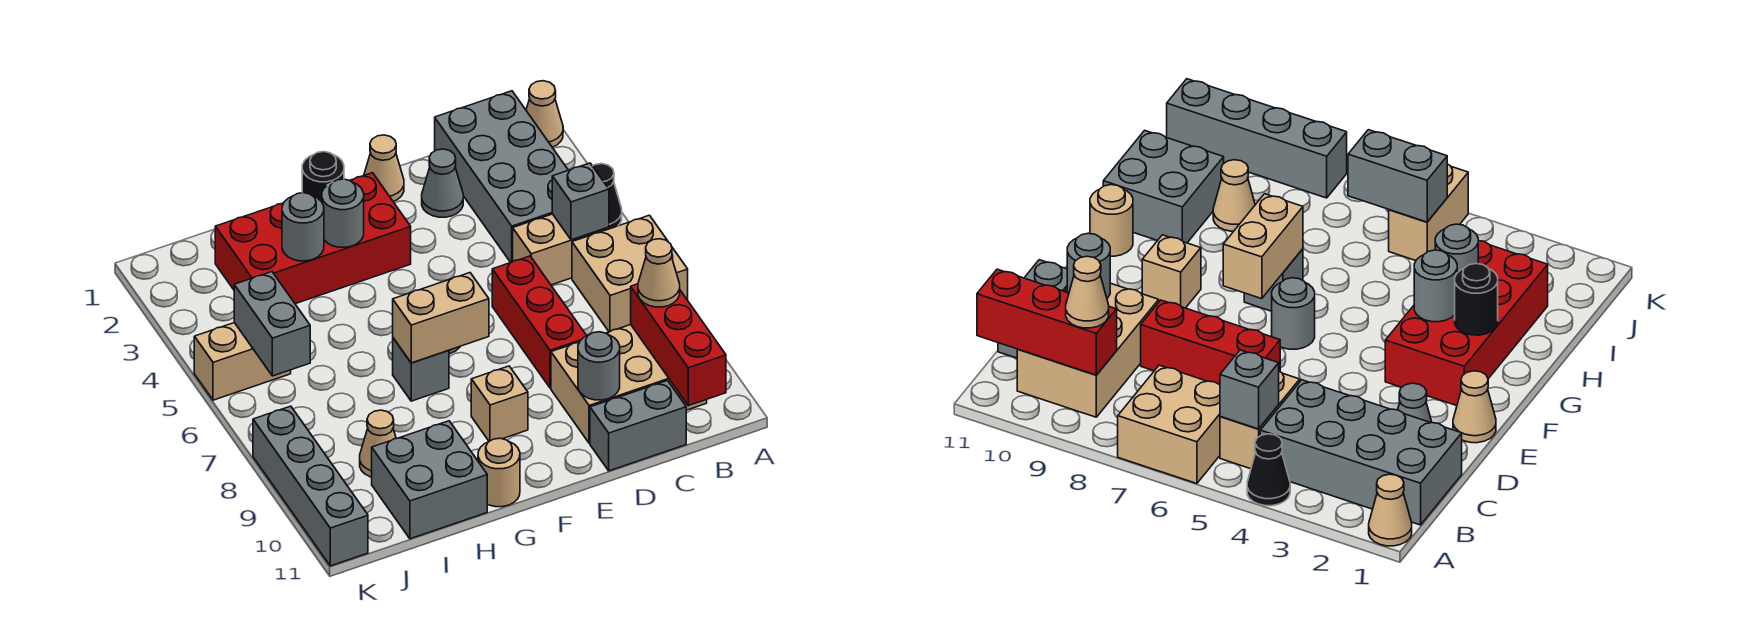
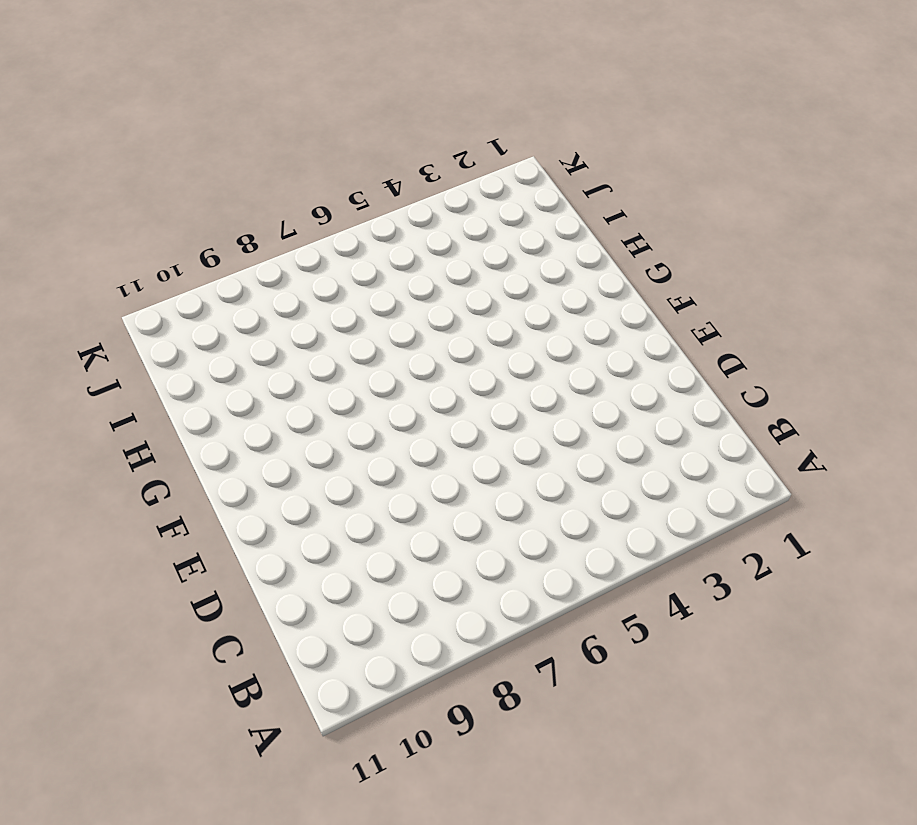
none -> tan 1x1 cone [526,81,563,147]
none -> black 1x1 cone [593,164,622,229]
none -> tan 2x2 brick [572,215,688,332]

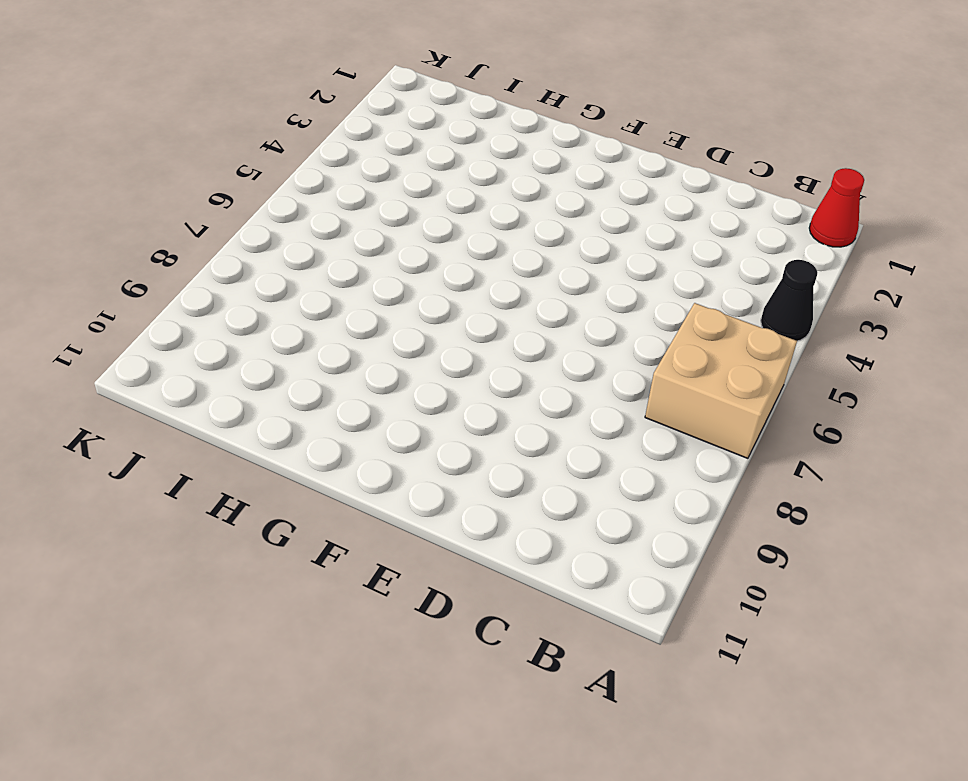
red 1x1 cone [809,168,864,247] -> tan 1x1 cone [526,81,563,147]
none -> grey 2x4 brick [435,91,568,262]
none -> tan 1x2 brick [513,214,609,285]
none -> tan 2x3 brick [551,325,707,443]

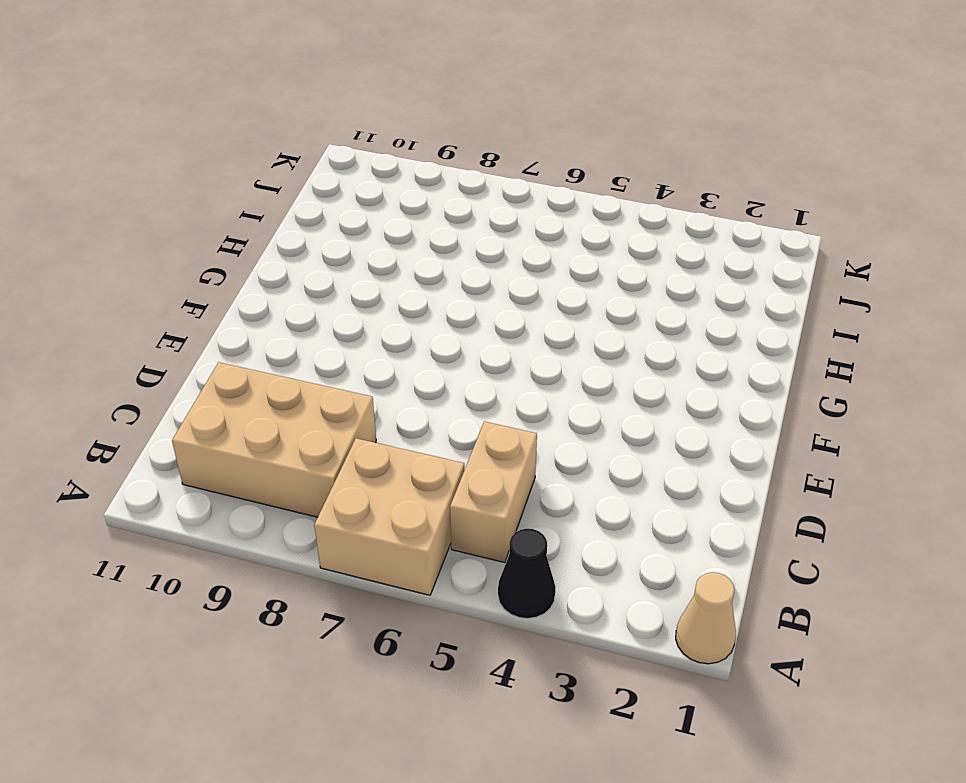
tan 2x3 brick [172,362,376,517] -> tan 2x3 brick turned to [551,325,707,443]
none -> grey 2x4 brick [435,91,568,262]
none -> grey 1x2 brick [590,381,686,471]
none -> grey 1x1 cone [422,149,463,217]

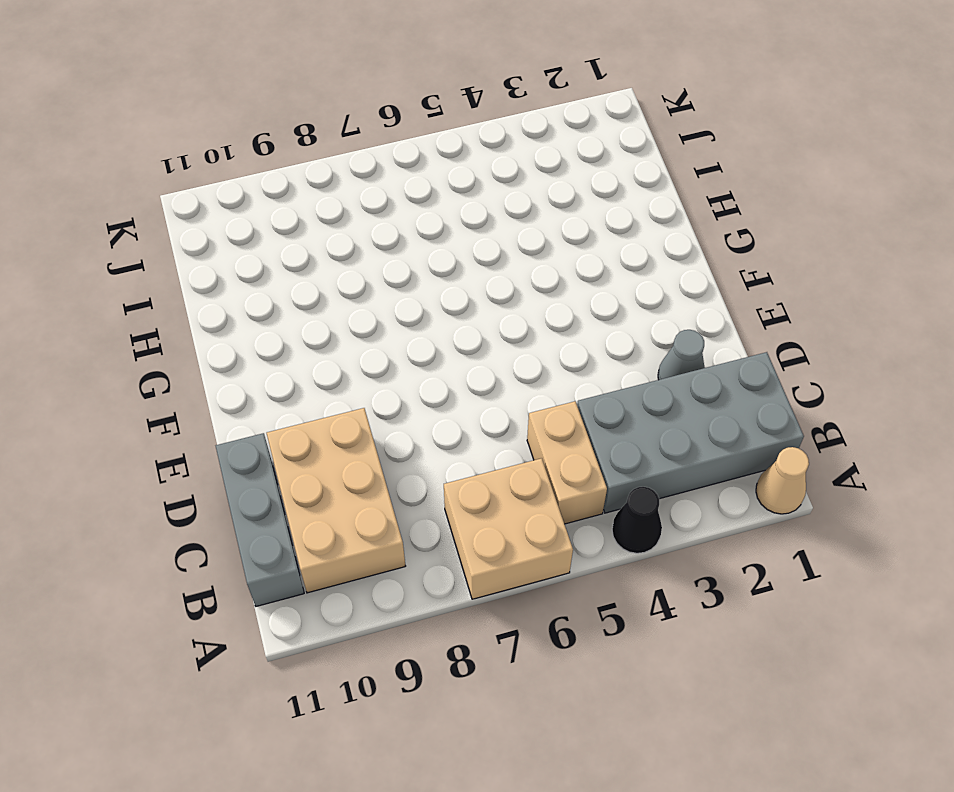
grey 1x3 brick [216,433,304,606] -> grey 1x2 brick [590,381,686,471]
none -> red 1x3 brick [492,256,587,388]
none -> tan 1x1 cone [364,135,404,202]
none -> red 2x4 brick [215,173,411,304]

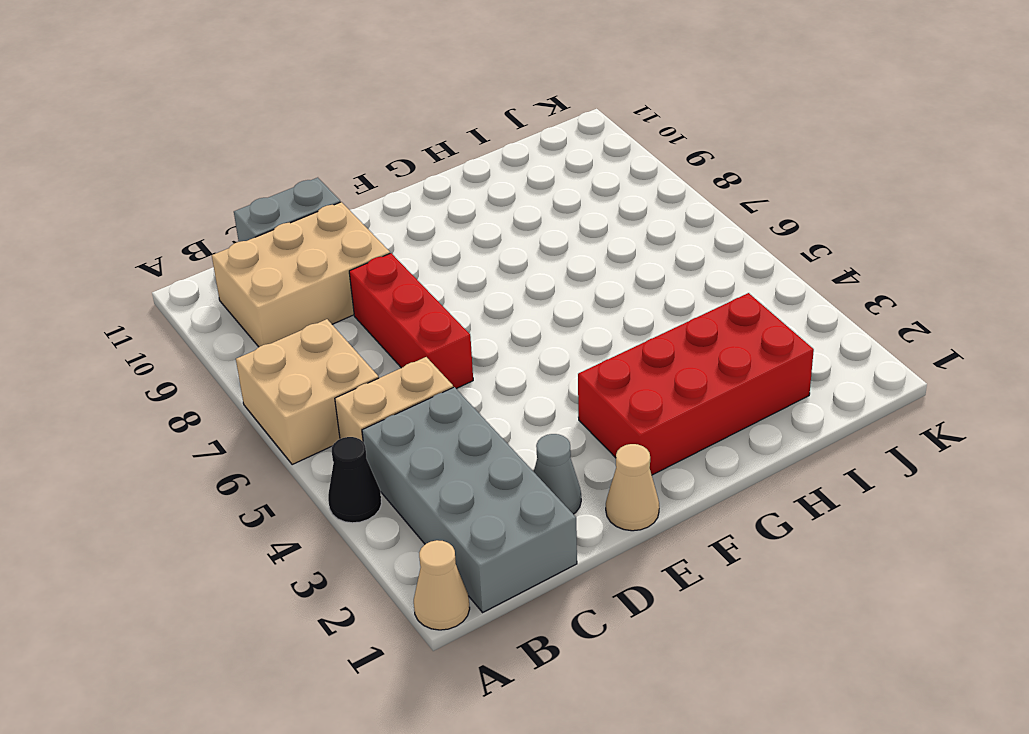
none -> grey 1x1 round brick [1272,278,1315,349]
none -> tan 1x1 brick [471,366,528,441]
none -> grey 1x1 brick [393,338,449,401]

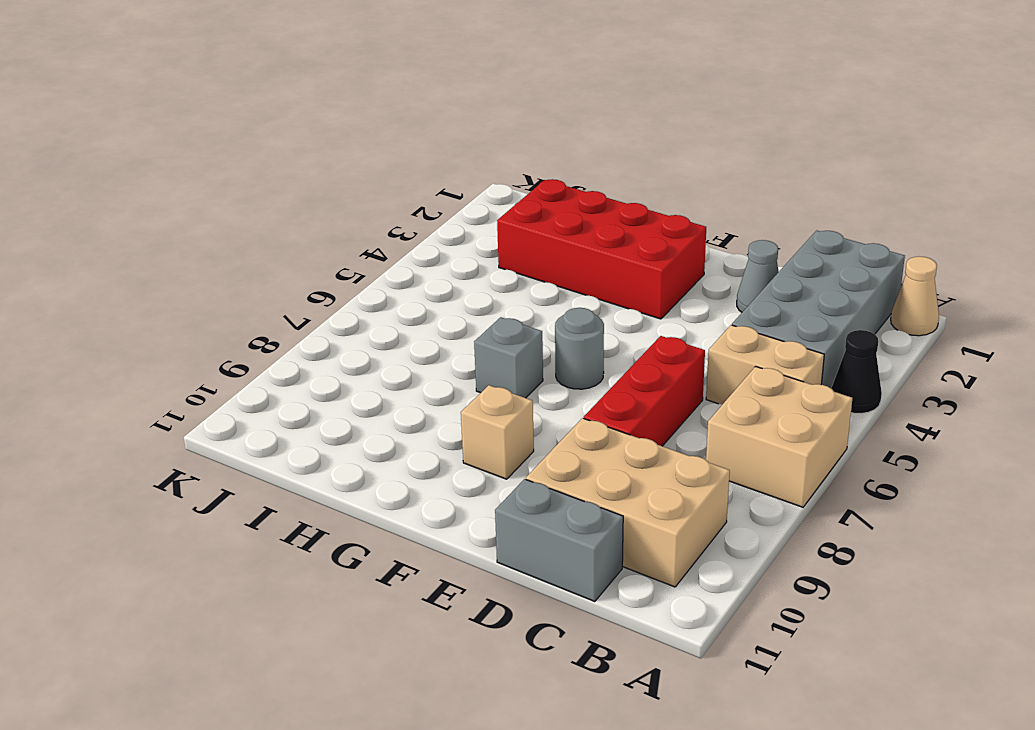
none -> tan 1x1 cone [364,135,404,202]
none -> tan 1x1 round brick [478,438,520,507]
none -> grey 2x2 brick [372,421,487,539]

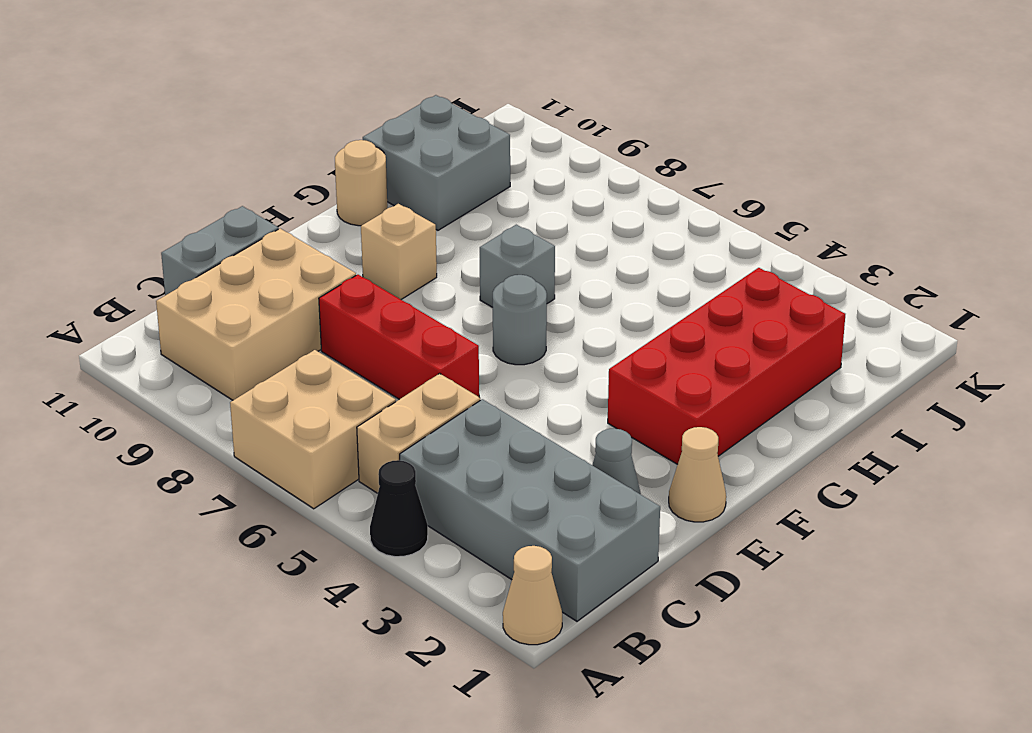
none -> tan 1x1 cone [360,410,396,477]
none -> tan 1x2 brick [194,323,291,400]
none -> grey 1x4 brick [253,406,368,566]

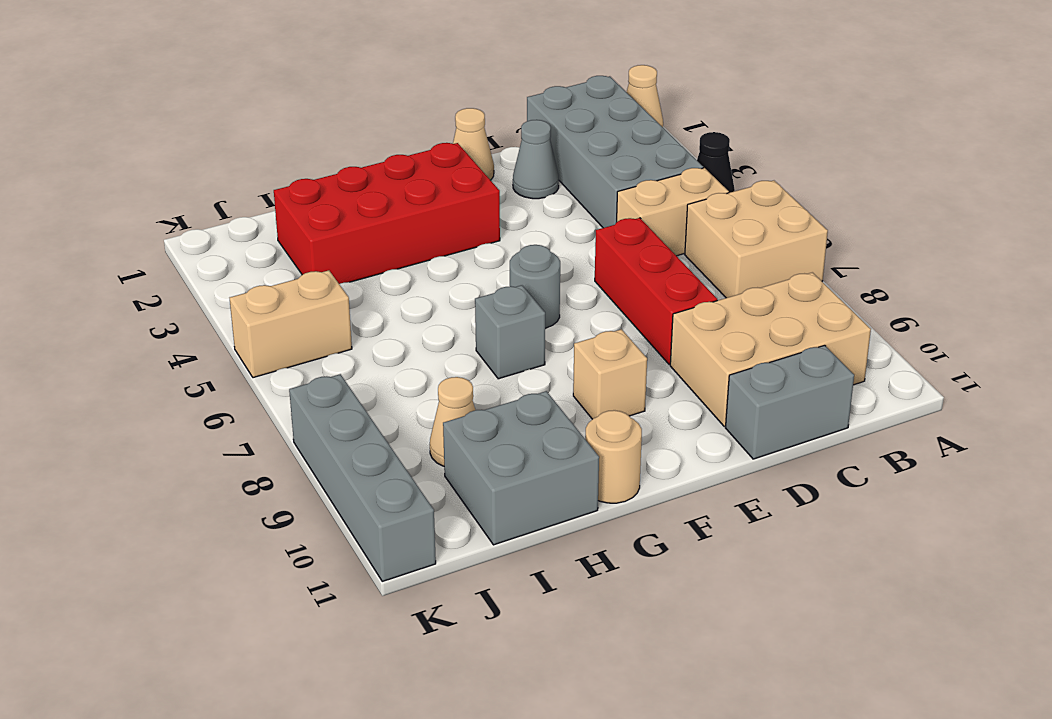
none -> grey 1x1 brick [552,163,609,240]
none -> red 1x3 brick [631,284,726,406]
none -> grey 1x1 round brick [578,332,620,400]

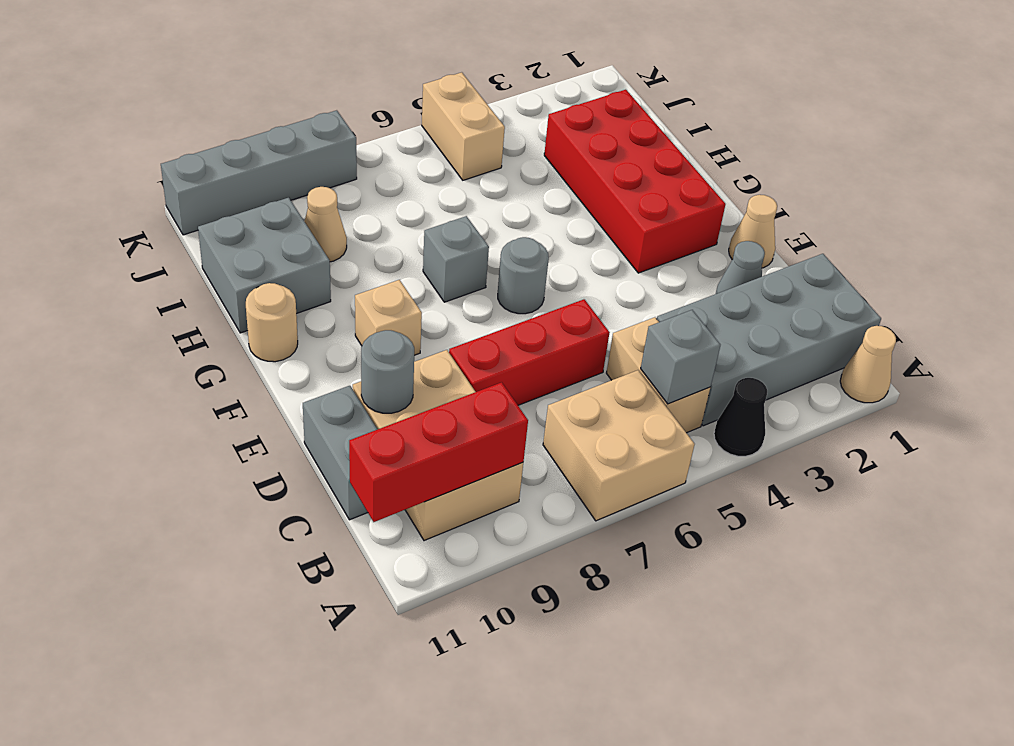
none -> tan 1x2 brick [393,273,489,363]
none -> black 1x1 round brick [302,152,344,202]
none -> grey 1x1 round brick [322,179,364,247]

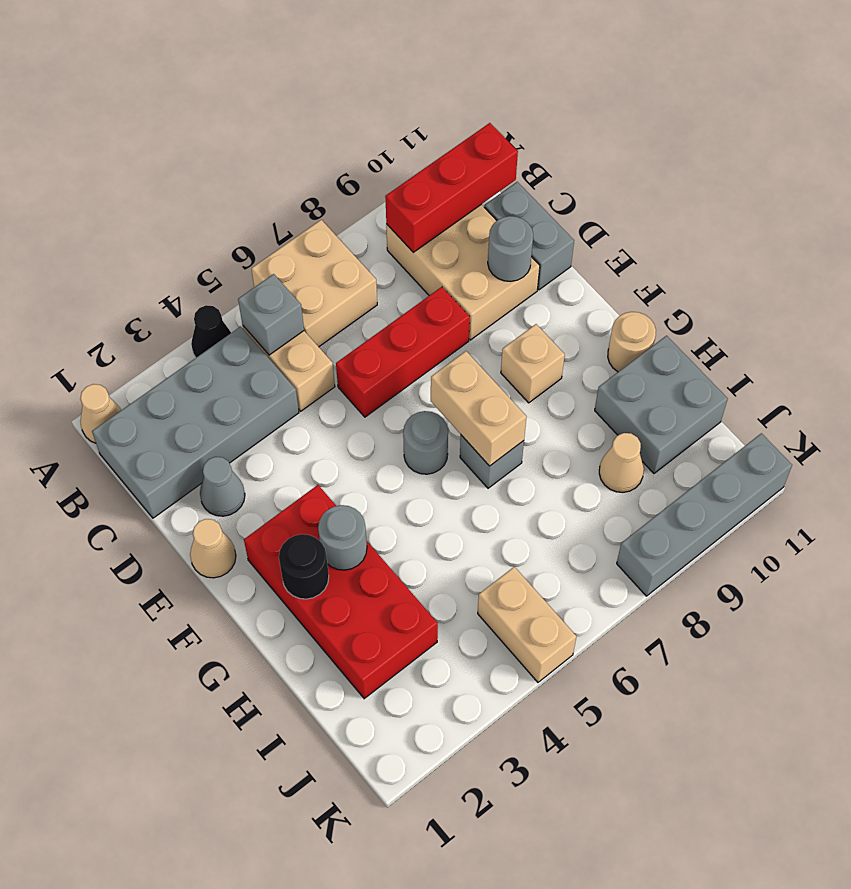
none -> grey 1x1 round brick [282,193,324,261]
none -> grey 1x2 brick [234,272,310,376]
none -> tan 1x1 cone [638,239,680,307]

